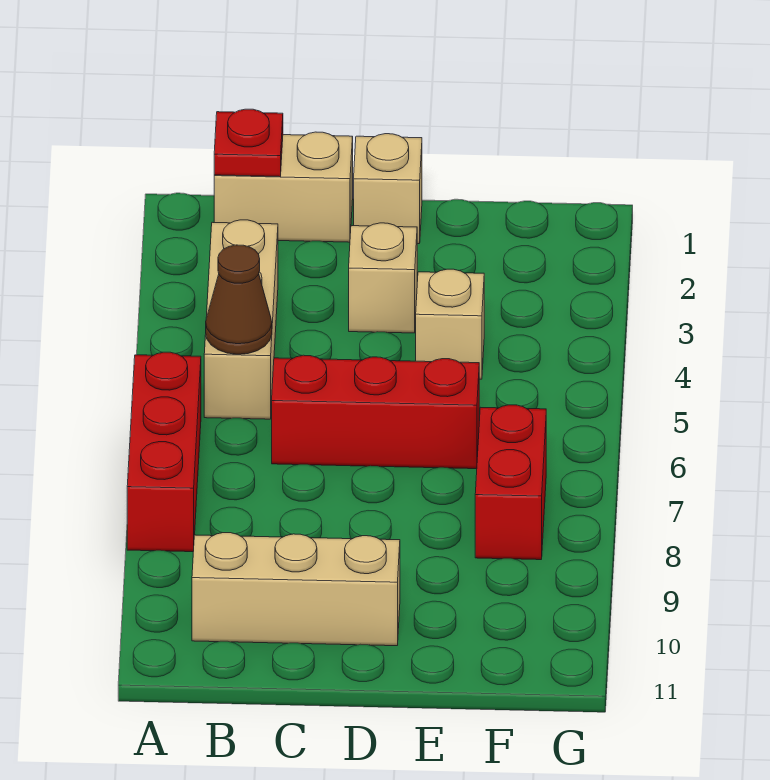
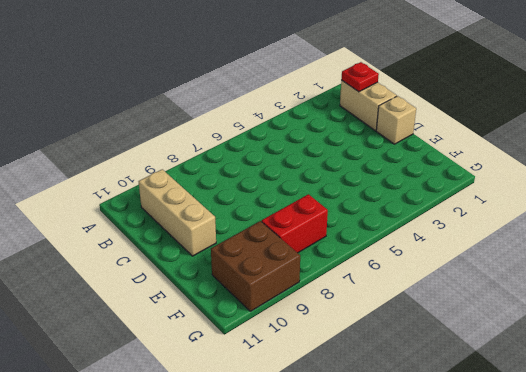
brown 2x2 brick [211,221,300,311] -> none
none -> red 1x3 brick [127,352,201,552]
none -> tan 1x3 brick [204,220,278,419]

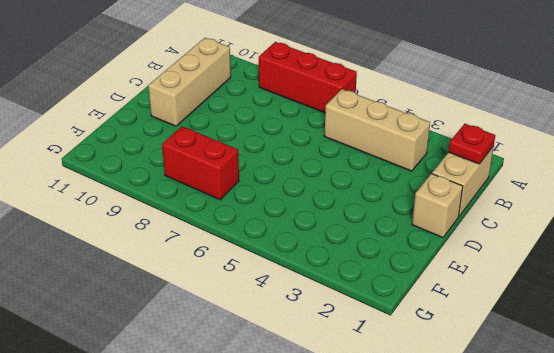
none -> red 1x3 brick [272,355,479,469]
none -> tan 1x1 brick [349,223,417,333]

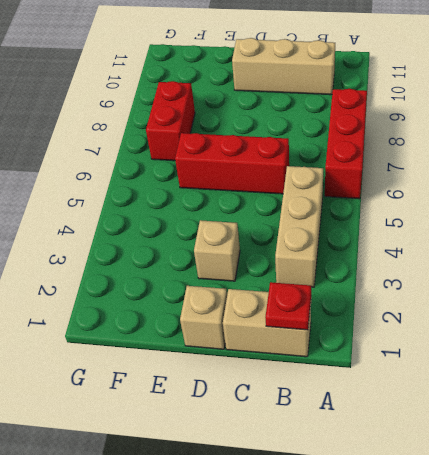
none -> tan 1x1 brick [416,269,484,379]
none -> brown 1x1 cone [206,245,272,354]

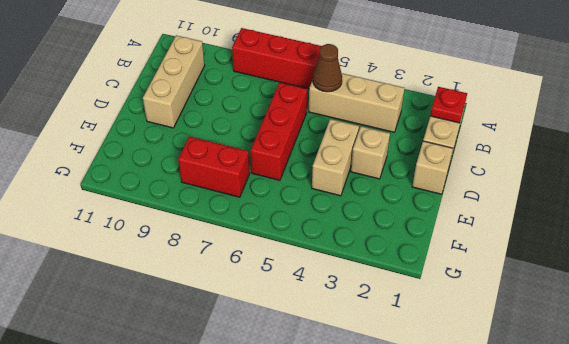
tan 1x2 brick [312,119,359,196] -> tan 1x1 brick [416,269,484,379]

